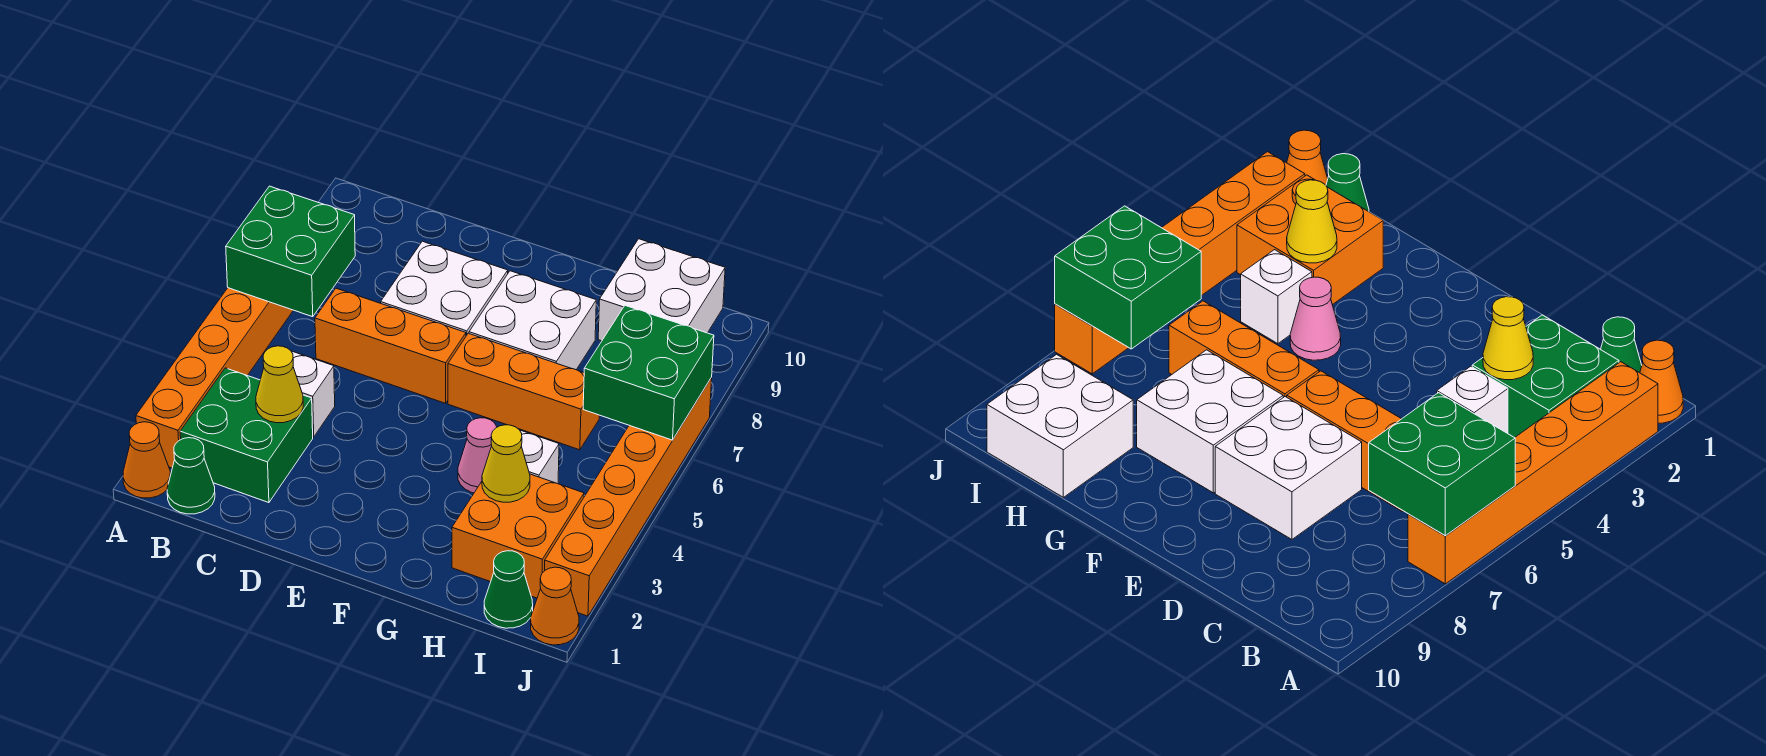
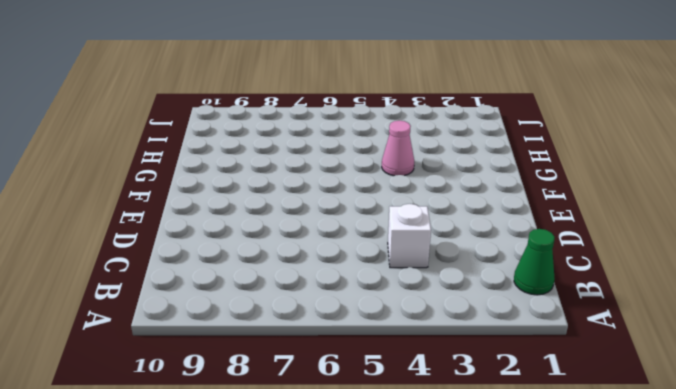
none -> orange 1x1 cone [123,422,170,498]
none -> orange 1x6 brick [136,288,293,468]
none -> green 2x2 brick [180,368,313,503]

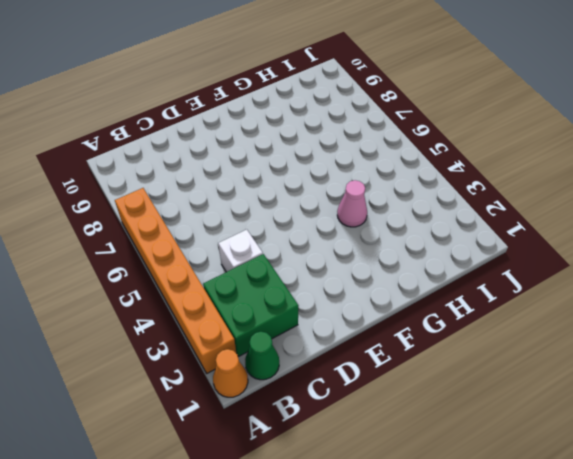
none -> orange 1x3 brick [315,288,466,403]
none -> white 2x2 brick [381,241,508,336]
none -> orange 1x3 brick [448,333,599,450]

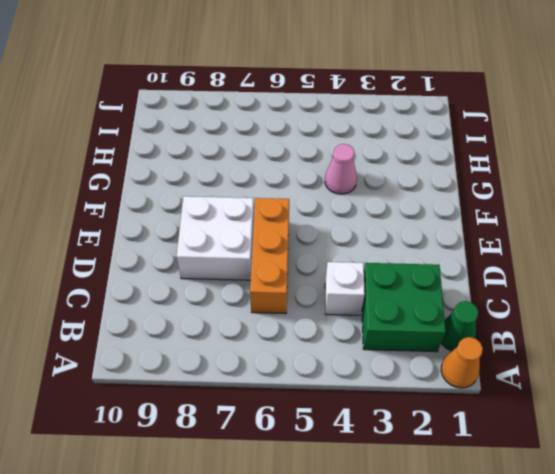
none -> orange 1x6 brick [136,288,293,468]
none -> orange 1x3 brick [448,333,599,450]
none -> white 2x2 brick [469,271,596,370]

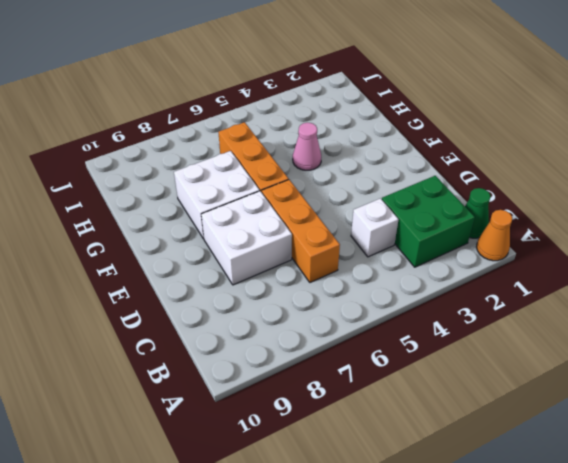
none -> orange 1x6 brick [136,288,293,468]
none -> orange 2x2 brick [452,474,584,598]
none -> white 1x1 brick [520,430,559,484]

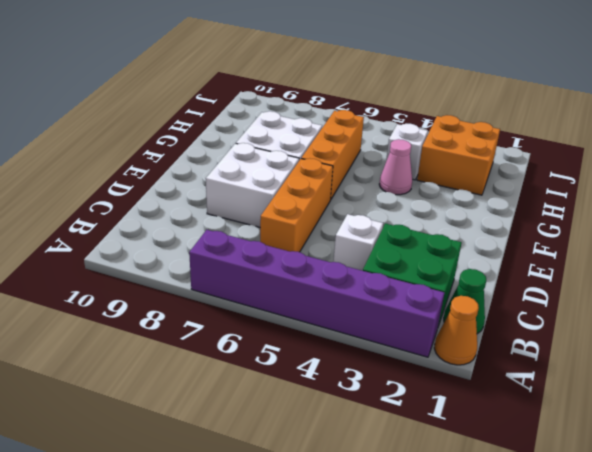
purple 1x6 brick [189,230,445,357] -> orange 1x6 brick [136,288,293,468]
none -> white 2x2 brick [598,239,725,341]
none -> green 1x1 cone [484,551,533,628]
none -> orange 1x1 cone [531,567,579,645]

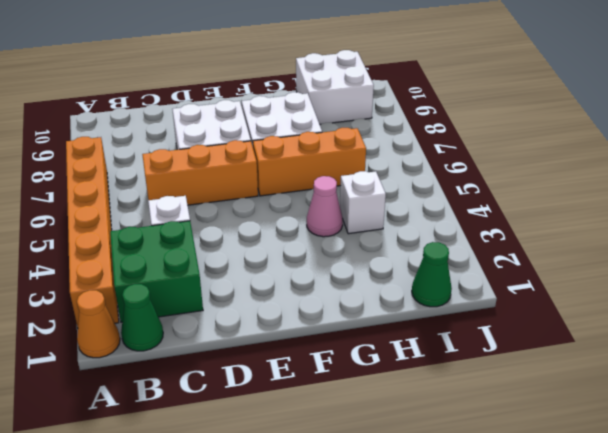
none -> orange 2x2 brick [452,474,584,598]
none -> orange 1x1 cone [531,567,579,645]
none -> orange 1x6 brick [545,378,712,616]

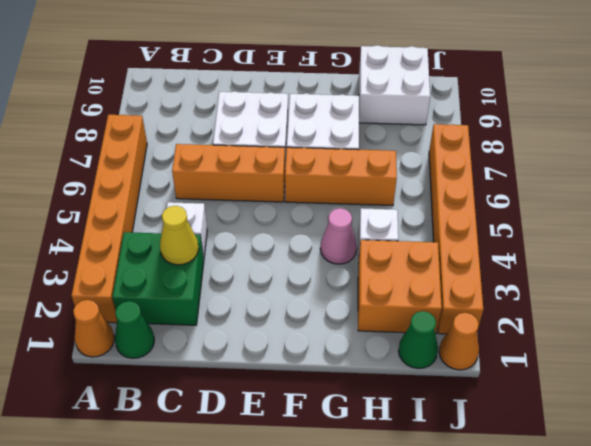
none -> green 2x2 brick [226,186,355,317]
none -> yellow 1x1 cone [482,425,530,502]
none -> green 2x2 brick [583,306,714,440]

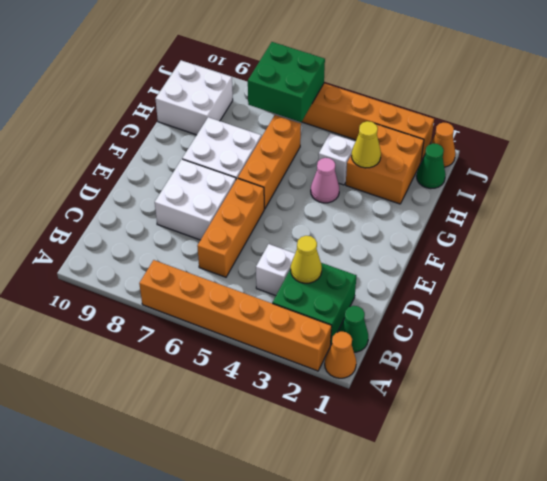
none -> green 2x2 brick [226,186,355,317]

